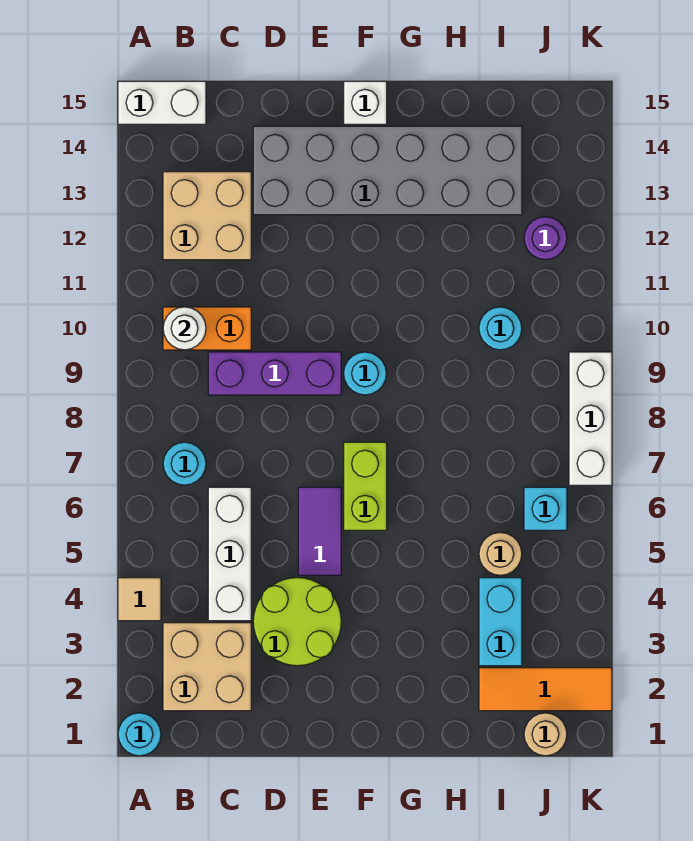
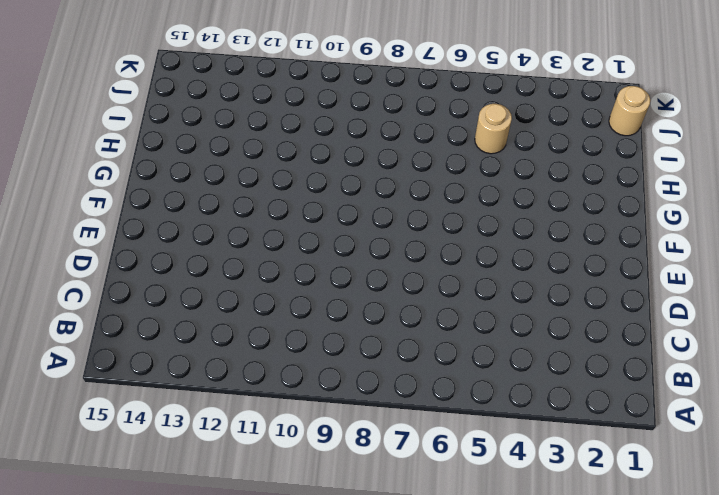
none -> cyan 1x1 round brick [118,713,161,756]
none -> tan 1x1 tile [118,578,161,621]
none -> white 1x2 brick [118,81,206,124]

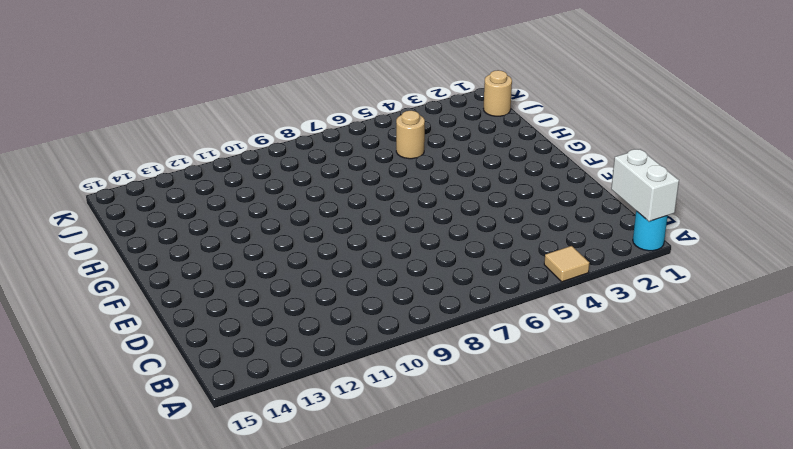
white 1x2 brick [611,149,679,221] -> white 1x2 brick moved to [118,81,206,124]
none -> tan 2x2 brick [163,623,251,711]
none -> cyan 1x1 round brick [163,442,206,485]
none -> orange 1x2 brick [163,307,251,350]

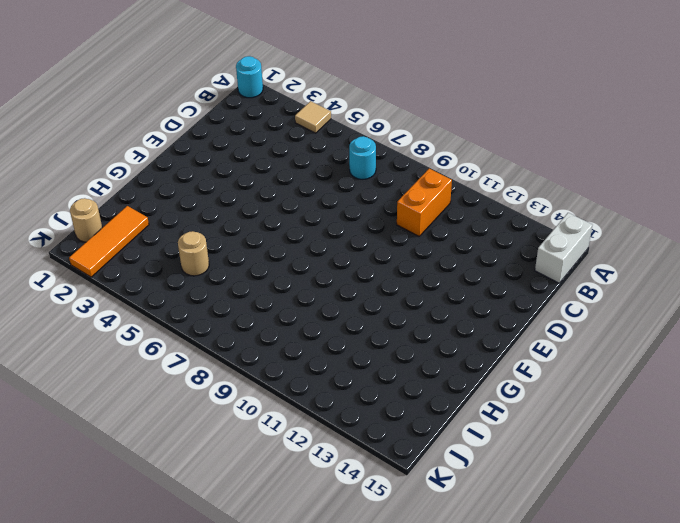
none -> tan 2x2 brick [163,623,251,711]
none -> tan 2x2 brick [163,172,251,260]
none -> white 1x3 brick [208,487,251,621]

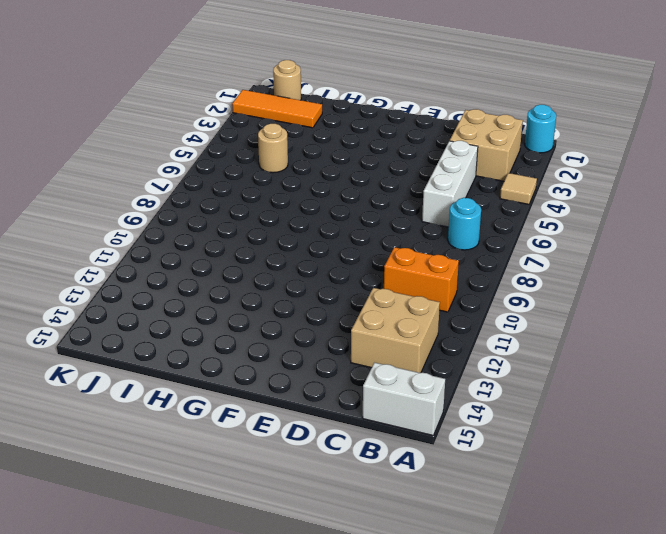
none -> purple 1x3 brick [208,352,341,395]
none -> lime 2x2 round brick [253,578,341,666]
none -> grey 2x6 brick [253,126,522,215]

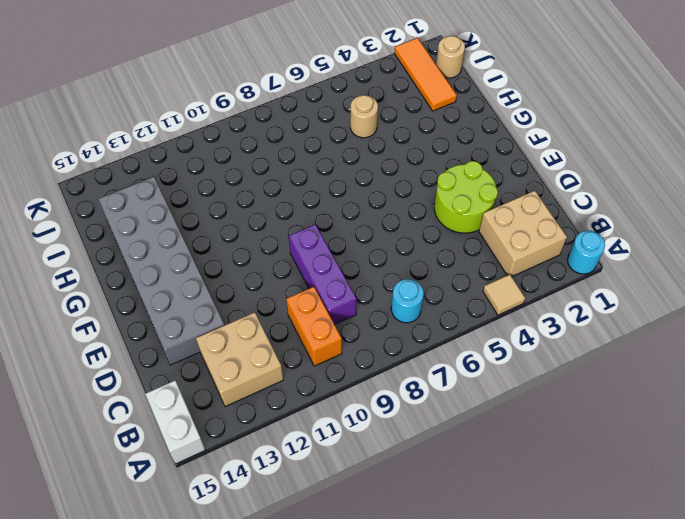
none -> white 1x3 brick [208,487,251,621]
none -> purple 1x2 tile [298,487,341,575]
none -> lime 1x2 brick [344,442,387,530]

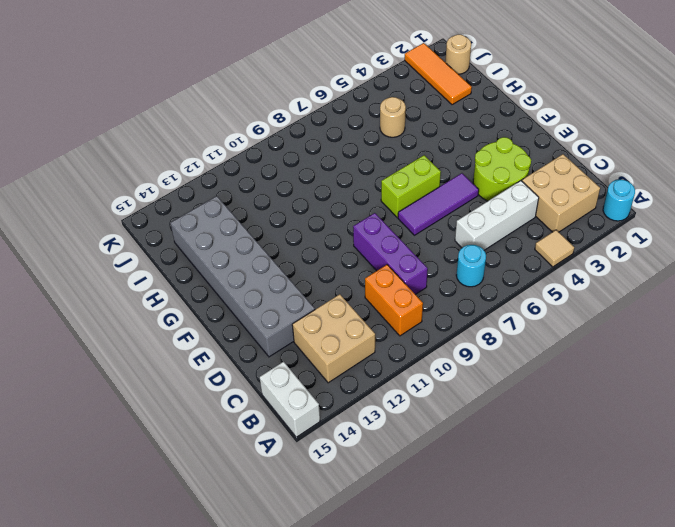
purple 1x3 tile [398,173,479,235] -> purple 1x2 tile [298,487,341,575]
none -> cyan 1x1 round brick [344,352,386,395]
none -> white 1x1 brick [344,81,387,124]
none -> cyan 1x2 brick [479,578,522,666]

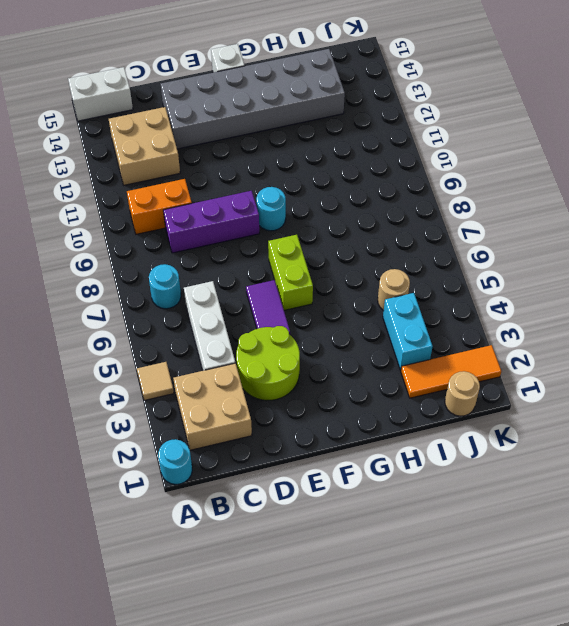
none -> cyan 1x1 round brick [479,307,522,350]
none -> cyan 1x1 brick [524,487,567,530]
none -> purple 1x1 round brick [524,217,567,260]

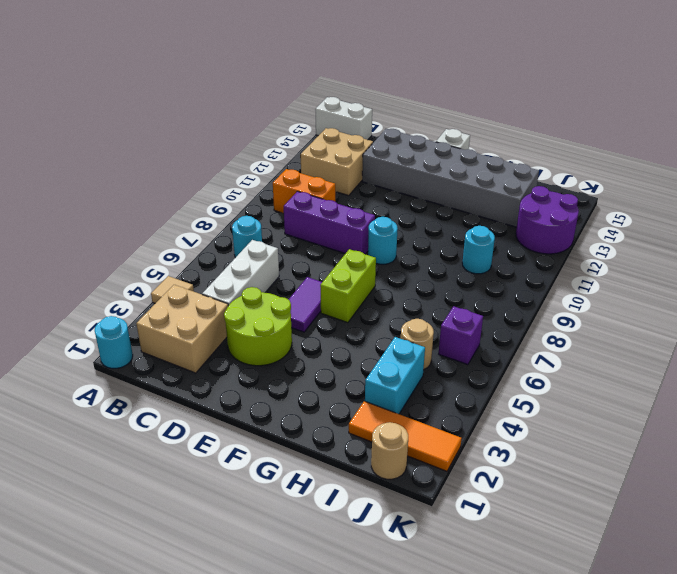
purple 1x1 brick [439,306,483,365] -> cyan 1x1 brick [524,487,567,530]
purple 2x2 round brick [516,186,579,254] -> purple 1x1 round brick [524,217,567,260]
none -> white 1x3 brick [569,352,612,485]
none -> white 1x1 round brick [163,307,206,350]

